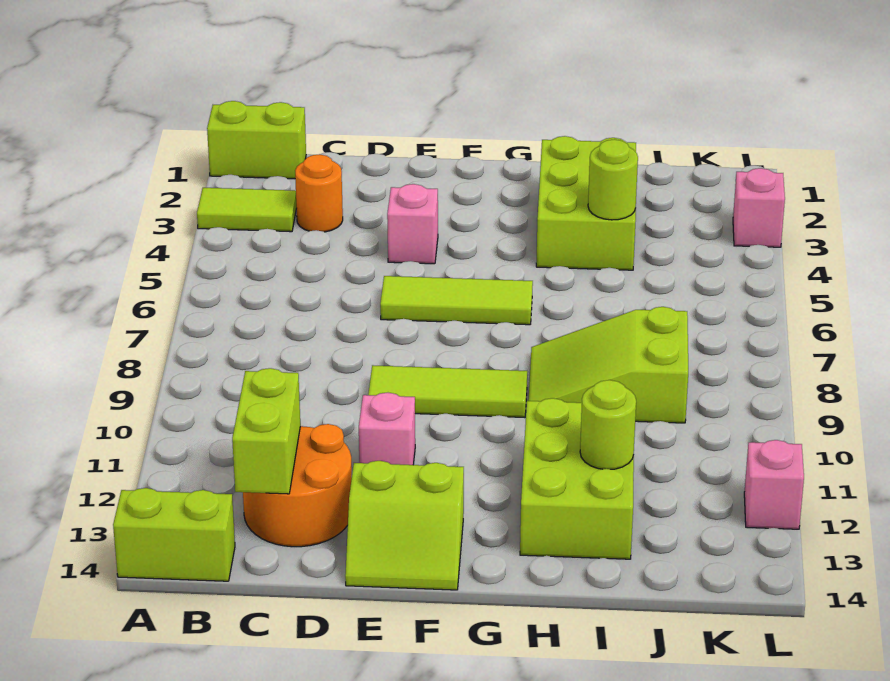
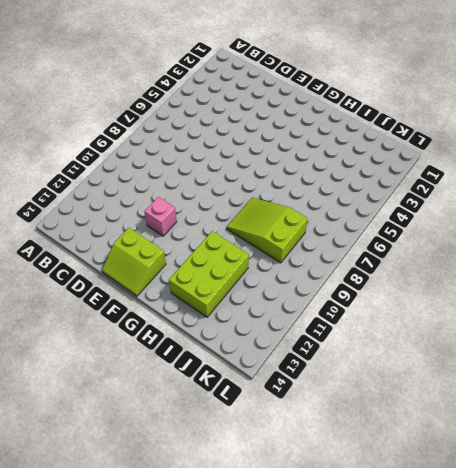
none -> lime 1x2 brick [207,101,306,179]
none -> lime 1x2 tile [197,188,297,232]
none -> lime 1x2 brick [113,488,235,581]

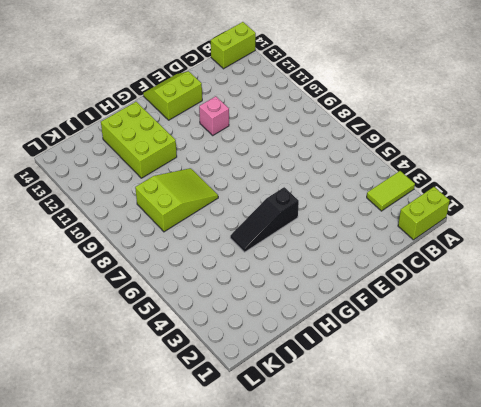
black 1x3 slope [230,187,299,252] -> none
none -> orange 1x1 round brick [295,154,343,232]
none -> orange 2x2 round brick [243,424,352,547]
none -> pink 1x1 brick [387,184,438,264]

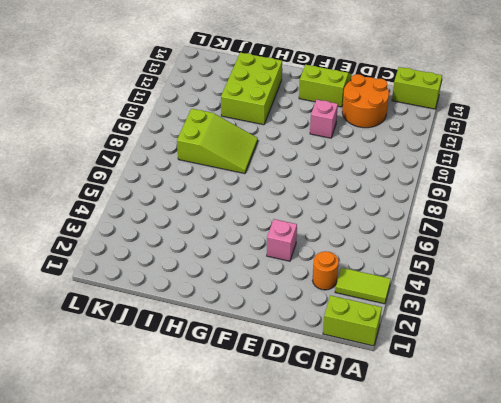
none -> lime 1x3 tile [380,276,533,325]
none -> lime 1x3 tile [368,365,527,418]
none -> lime 2x3 brick [536,136,636,270]

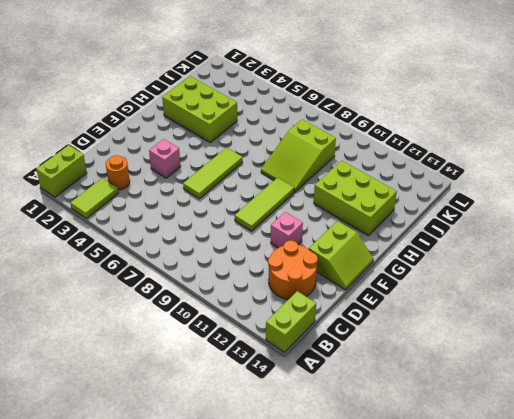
none -> pink 1x1 brick [733,168,785,247]
none -> pink 1x1 brick [744,440,804,529]
none -> lime 1x2 brick [232,368,300,494]

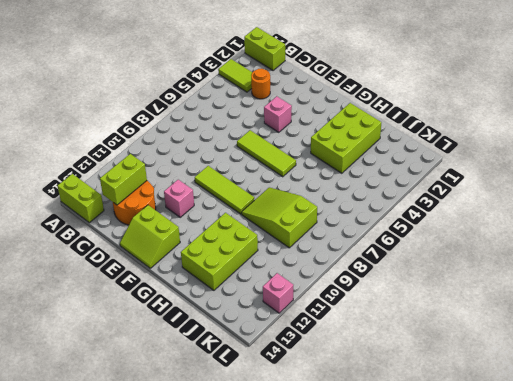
none -> pink 1x1 brick [733,168,785,247]
none -> lime 1x1 round brick [588,139,638,220]
none -> lime 1x1 round brick [580,380,636,469]

